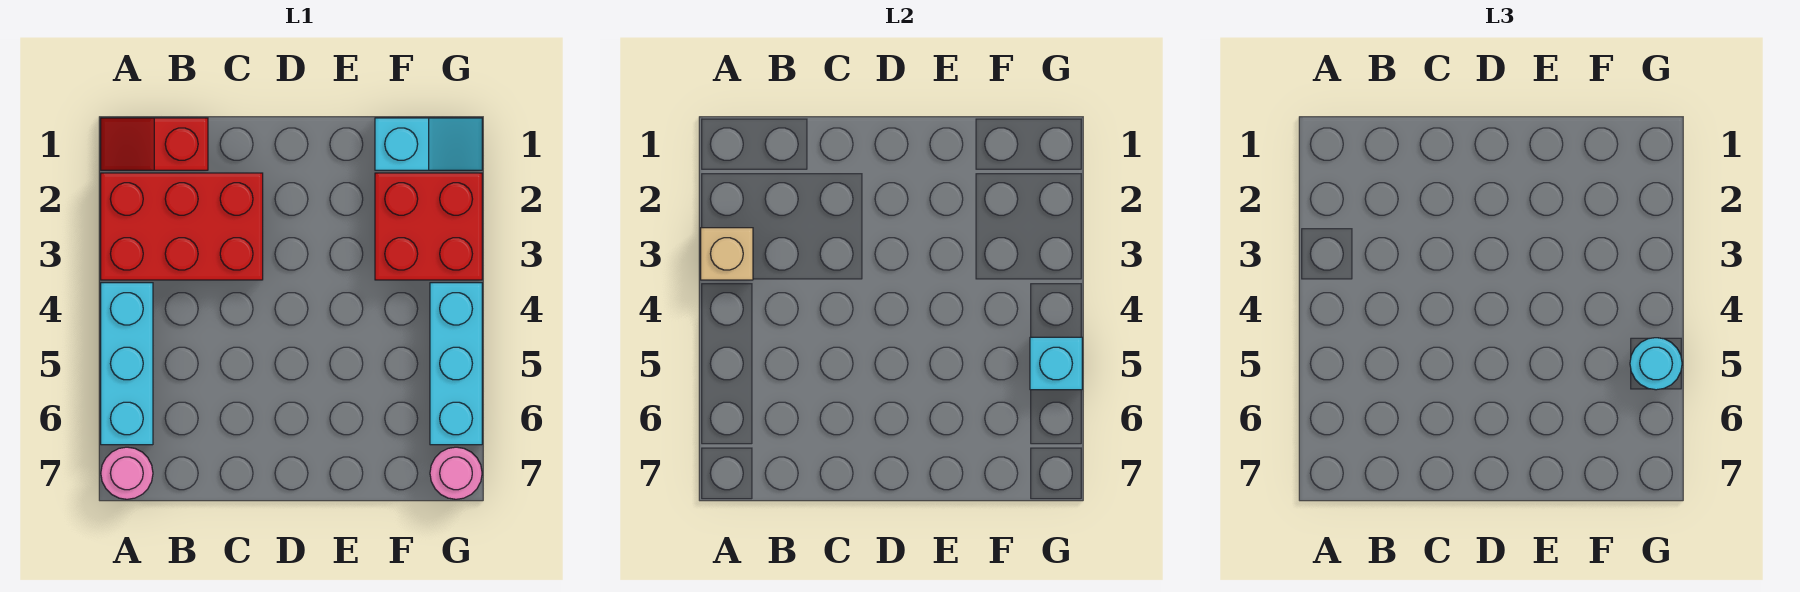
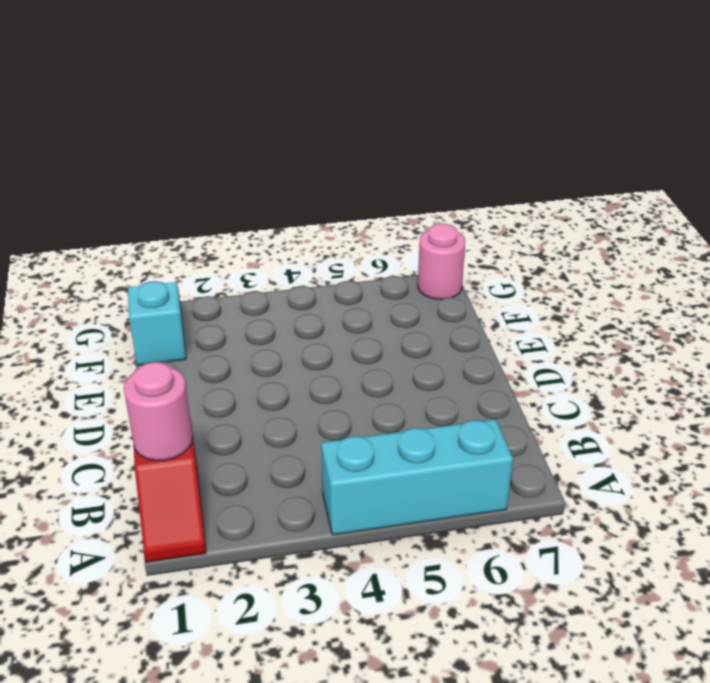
pink 1x1 round brick [124,362,193,461] -> pink 1x1 round brick moved to [101,447,153,499]
none -> red 2x3 brick [101,173,263,280]
none -> red 2x2 brick [375,173,482,280]

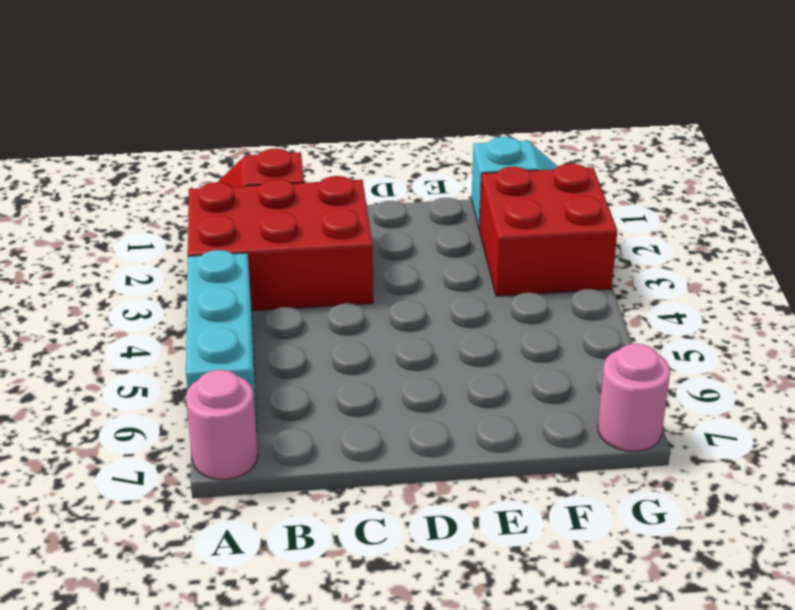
none -> cyan 1x3 brick [430,283,482,445]
none -> tan 1x1 brick [701,228,753,280]

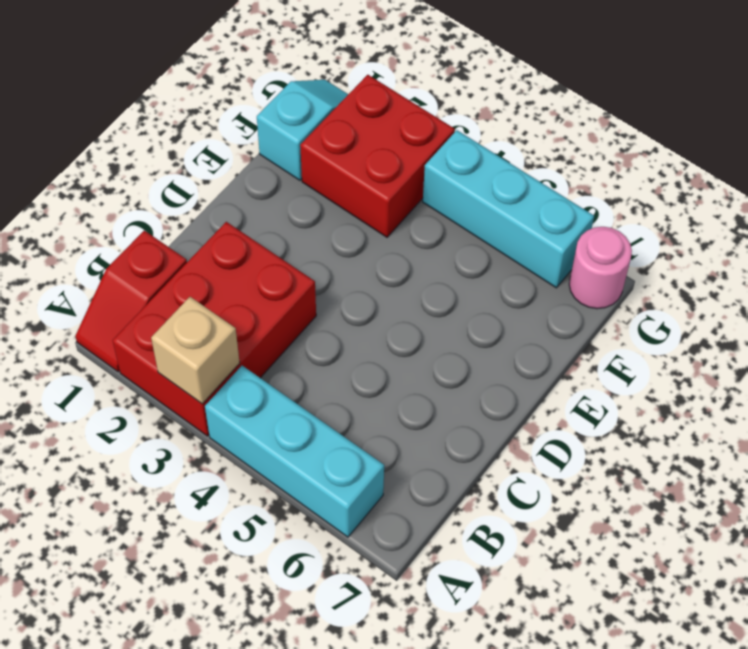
none -> pink 1x1 round brick [101,447,153,499]
none -> cyan 1x1 brick [1030,337,1082,390]

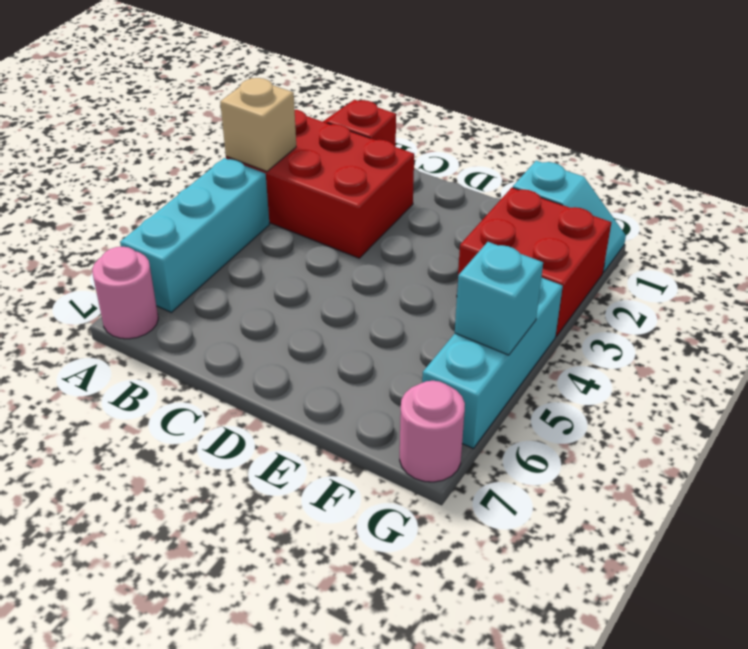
none -> cyan 1x1 round brick [1630,338,1682,390]

